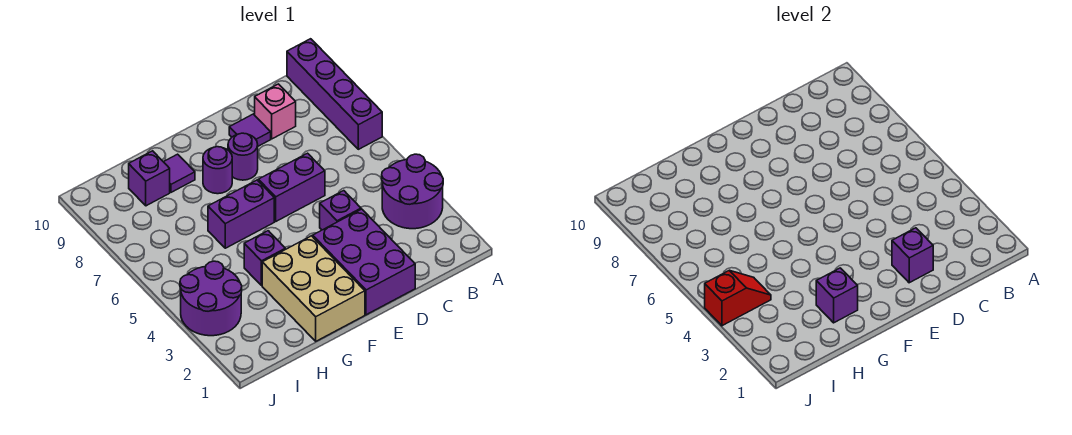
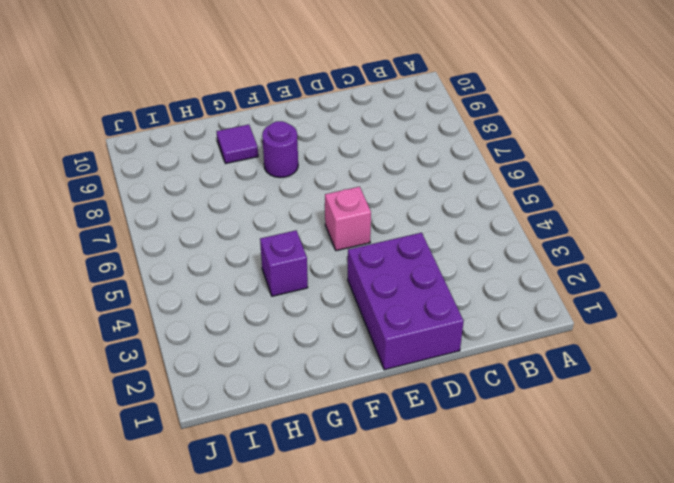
pink 1x1 brick [325,187,371,251] -> pink 1x1 brick moved to [255,84,296,139]
none -> purple 2x2 round brick [382,154,443,229]
none -> purple 1x4 brick [287,39,382,149]
none -> purple 1x1 brick [320,191,361,230]

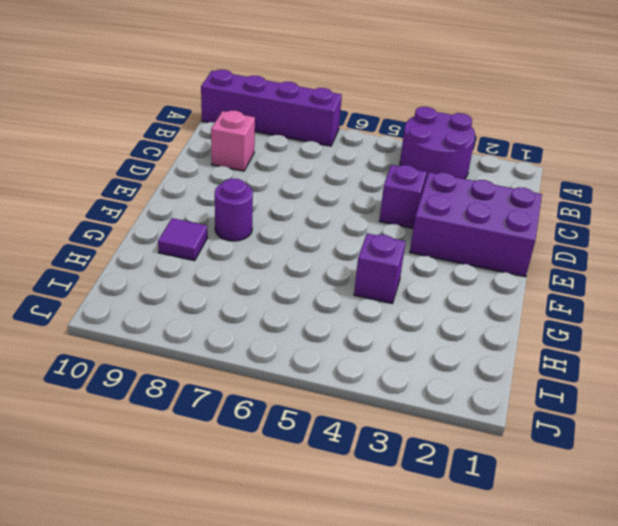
none -> purple 1x2 brick [258,153,325,221]
none -> purple 1x1 tile [229,114,271,146]
none -> purple 1x1 round brick [228,133,258,180]

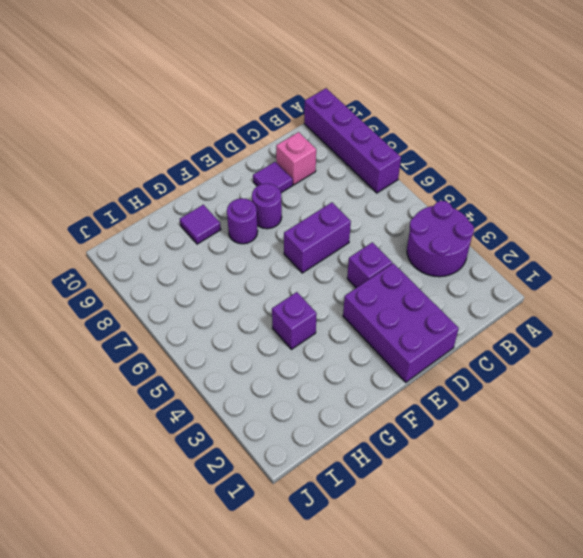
none -> tan 2x3 brick [262,236,365,341]
none -> purple 1x2 brick [208,180,274,248]
none -> purple 1x1 brick [129,151,170,206]

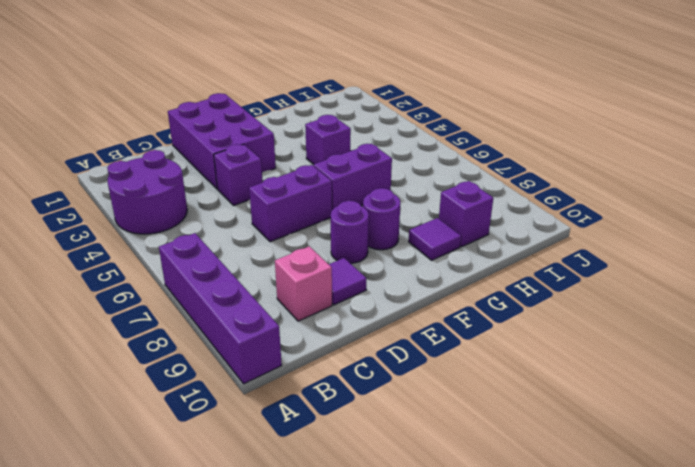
none -> tan 2x3 brick [262,236,365,341]
none -> purple 2x2 round brick [180,261,242,336]
none -> purple 1x1 brick [892,228,933,283]

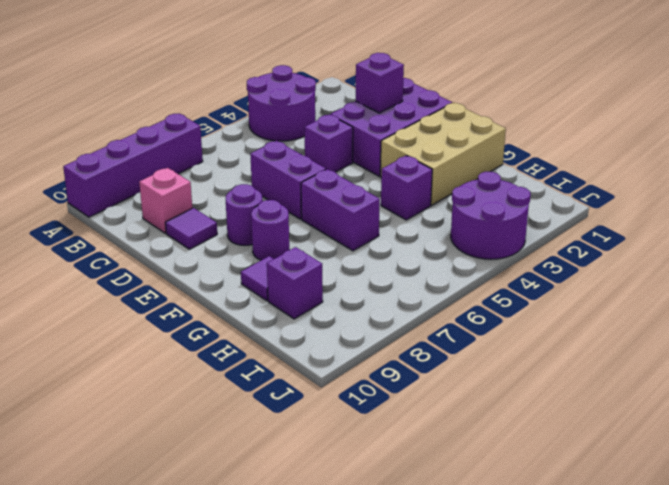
none -> purple 1x1 brick [816,268,858,323]
none -> red 1x2 slope [705,270,771,326]

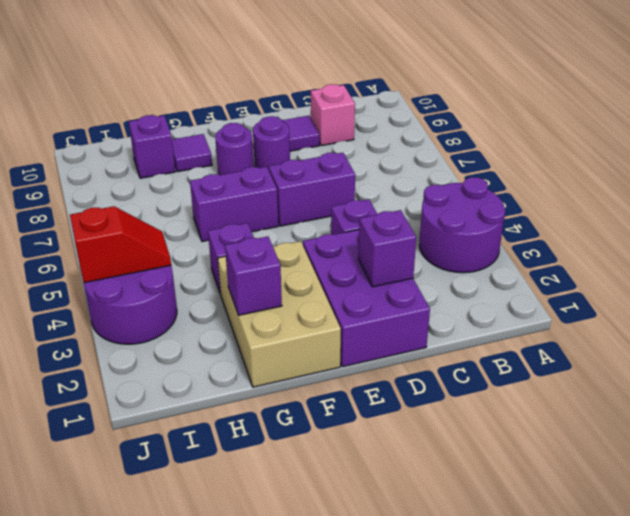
none -> purple 1x4 brick [287,39,382,149]

